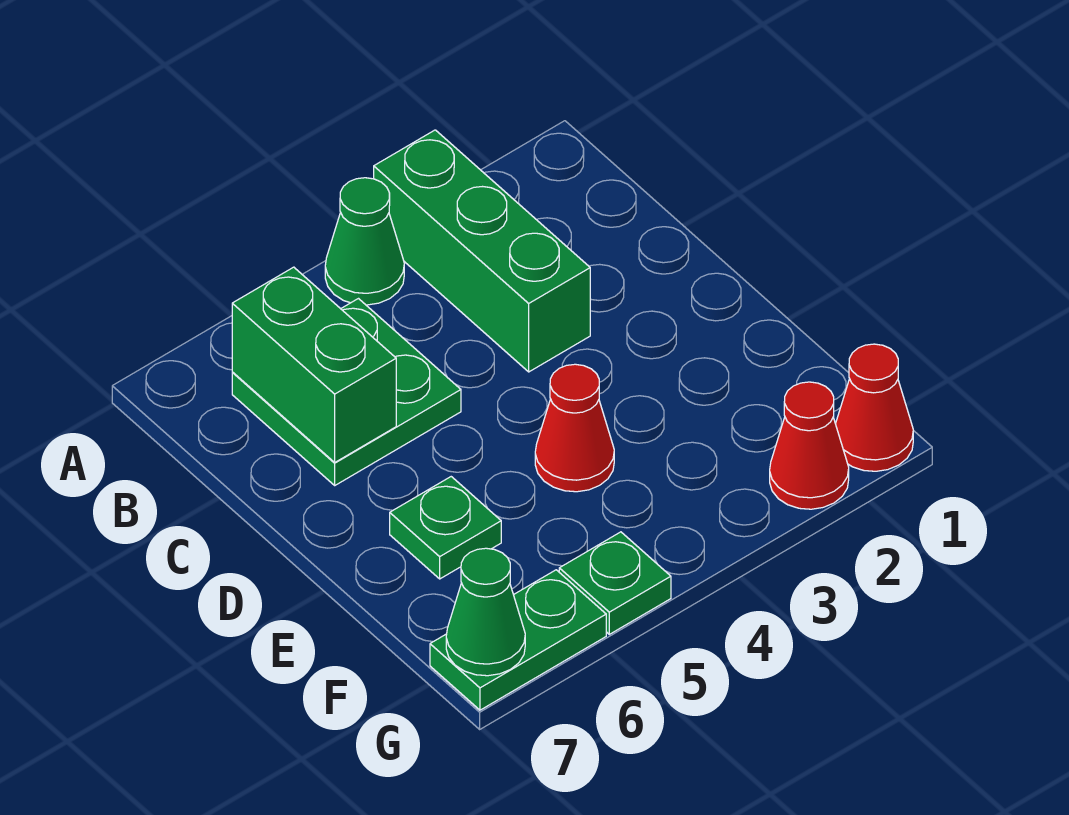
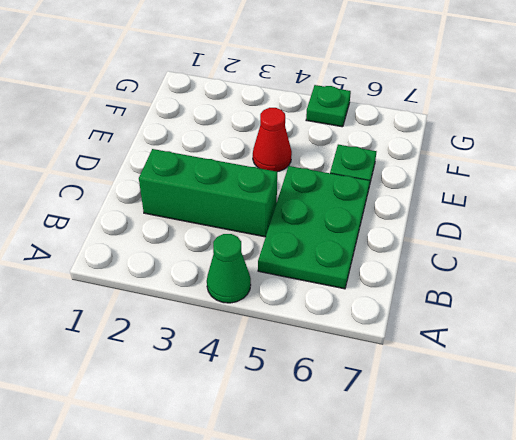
green 2x3 plate [258,166,370,289] -> green 2x2 plate [232,299,461,485]
green 1x3 brick [139,149,277,237] -> green 1x3 brick turned to [374,130,590,372]
none -> red 1x1 cone [836,344,913,471]
none -> red 1x1 cone [770,382,849,509]

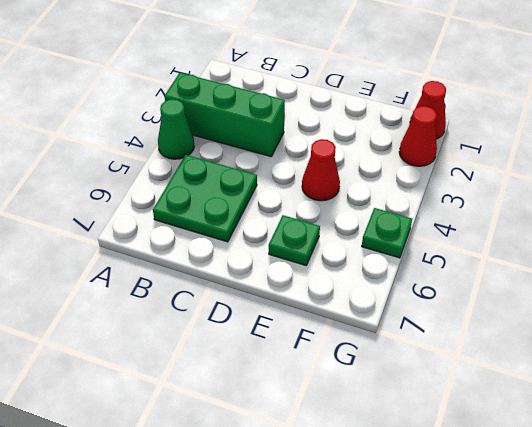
none -> green 1x2 plate [430,570,606,710]
none -> green 1x2 brick [232,267,396,462]

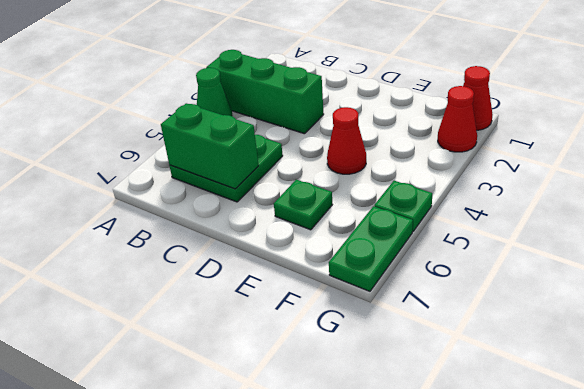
none -> green 1x1 cone [446,548,525,676]

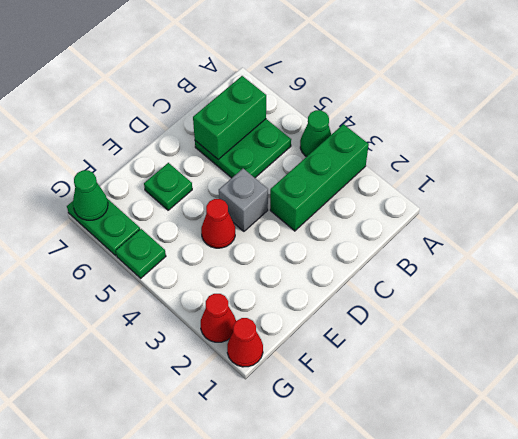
grey 1x1 brick [219,169,268,231] -> none

